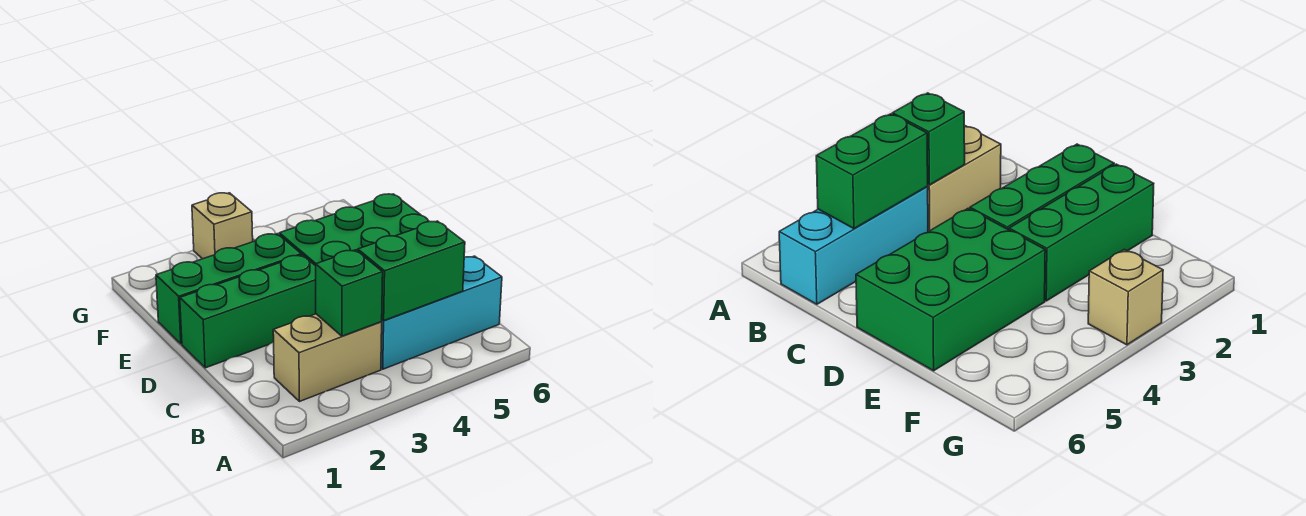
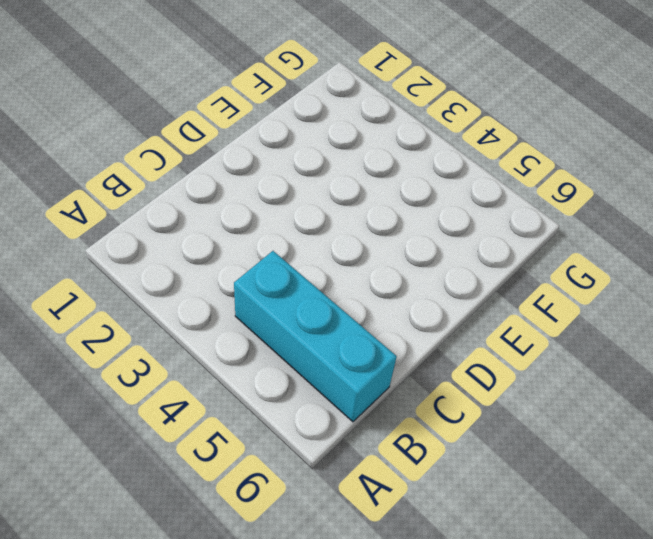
none -> tan 1x2 brick [273,314,382,402]
none -> green 1x3 brick [180,255,316,368]

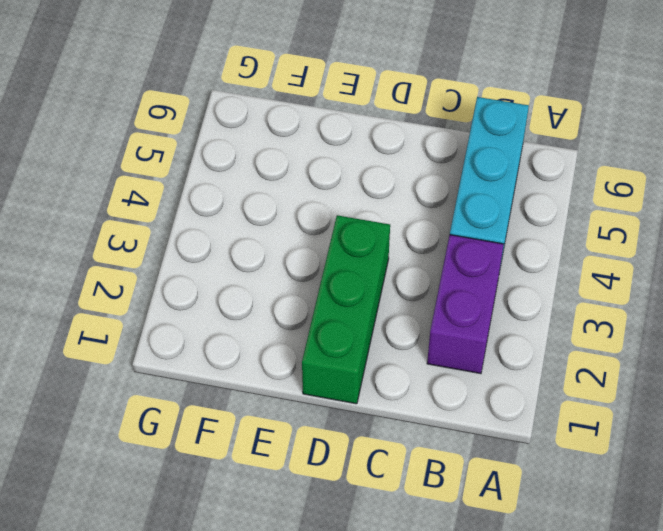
purple 1x2 brick [427,235,504,374] -> tan 1x2 brick [273,314,382,402]
none -> green 2x3 brick [279,194,429,266]
none -> green 1x3 brick [156,234,301,344]

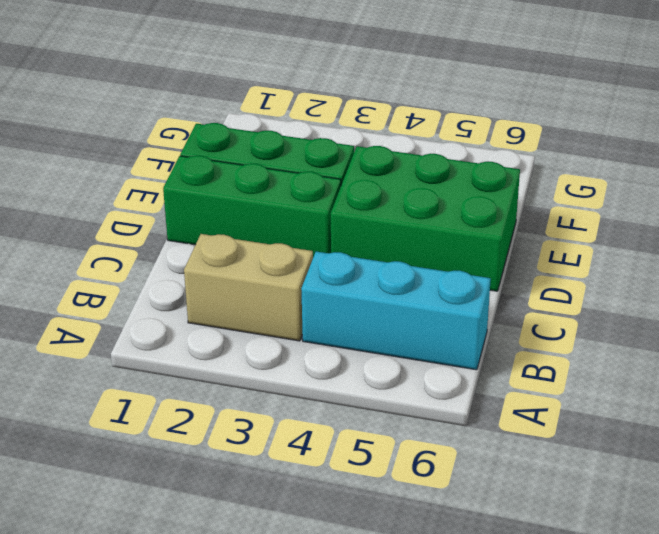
none -> tan 1x1 brick [192,193,253,259]
none -> green 1x1 brick [316,250,383,336]

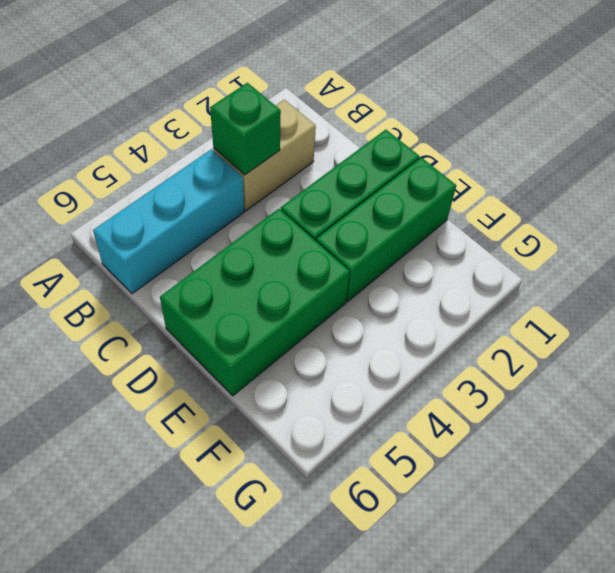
none -> tan 1x1 brick [192,193,253,259]
none -> green 1x2 brick [358,221,465,321]

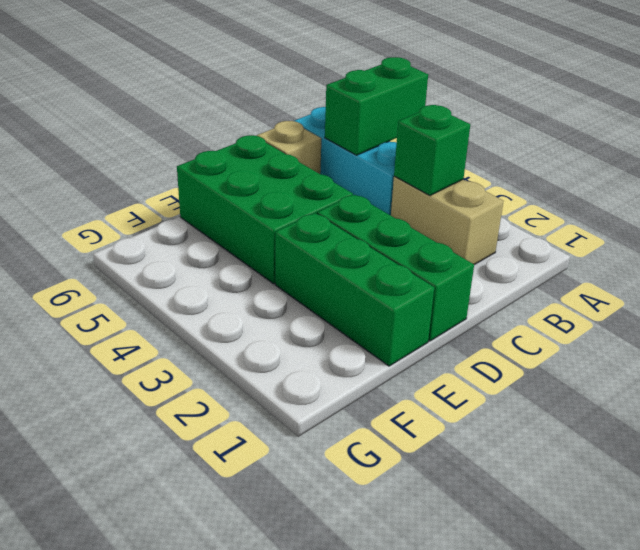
green 1x2 brick [325,57,428,155] -> green 1x2 brick turned to [358,221,465,321]
tan 1x1 brick [256,121,321,174] -> tan 1x1 brick moved to [192,193,253,259]

